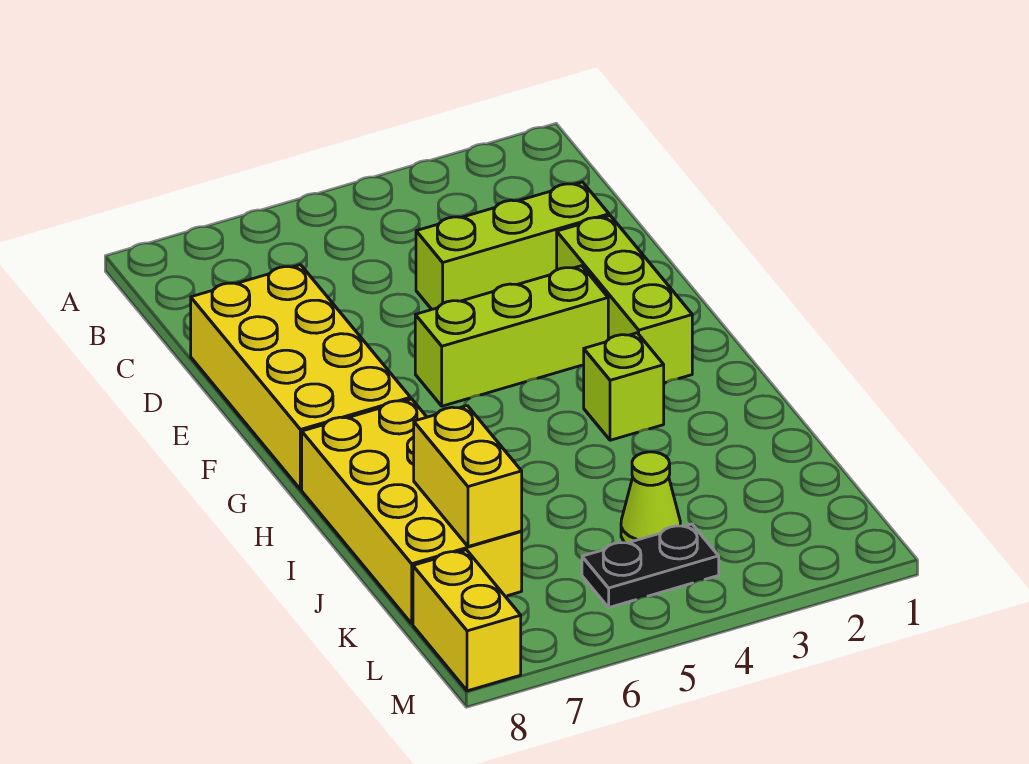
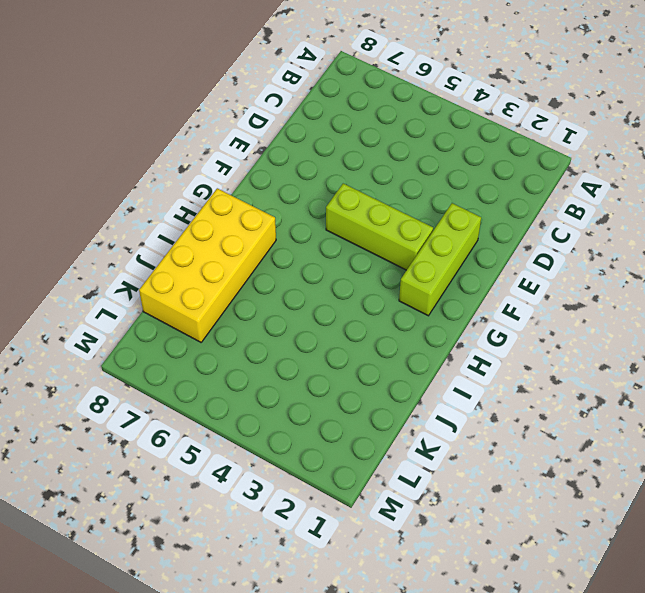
none -> lime 1x3 brick [416,182,609,309]
none -> yellow 2x4 brick [191,265,410,489]

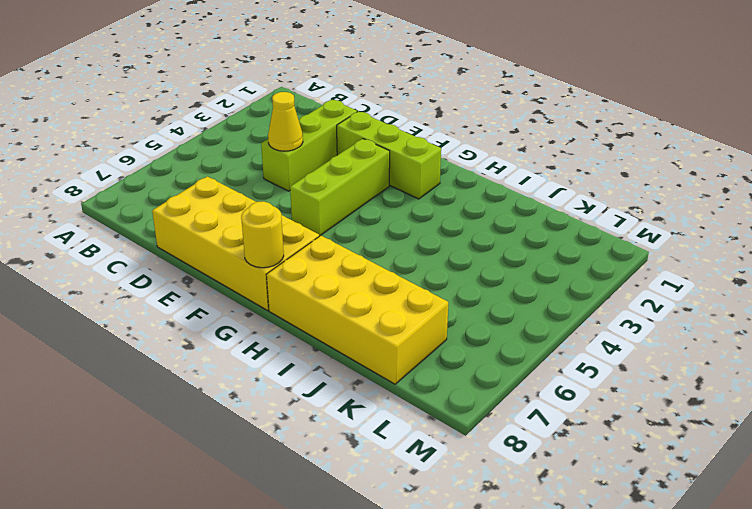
yellow 1x1 cone [268,92,303,151] -> none
yellow 1x1 round brick [241,201,284,268] -> none
none -> lime 1x1 brick [584,333,664,440]
none -> lime 1x1 cone [621,452,680,543]

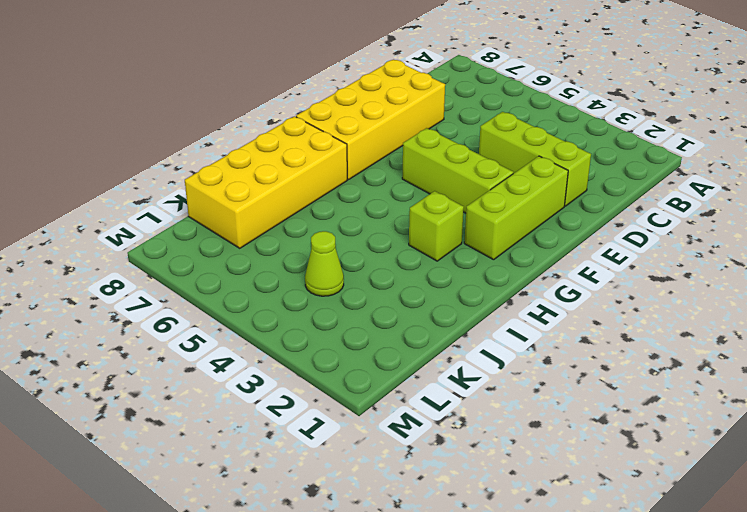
none -> black 1x2 plate [582,524,719,608]
none -> yellow 1x2 brick [413,550,521,691]

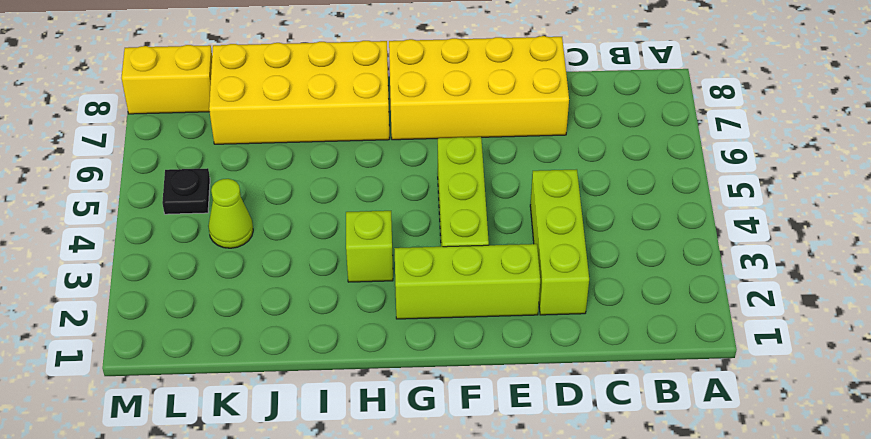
black 1x1 plate [162,168,210,214] -> black 1x2 plate [582,524,719,608]
none -> yellow 1x2 brick [414,406,522,547]

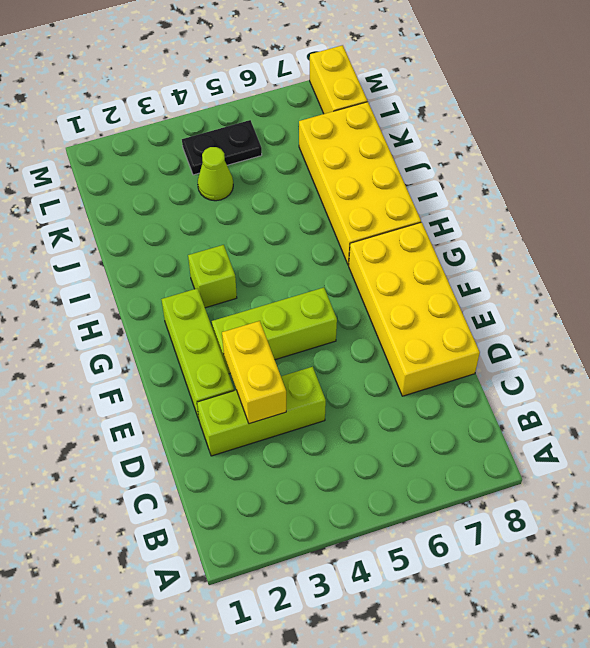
yellow 1x2 brick [222,321,286,424] -> yellow 1x2 brick moved to [414,406,522,547]

